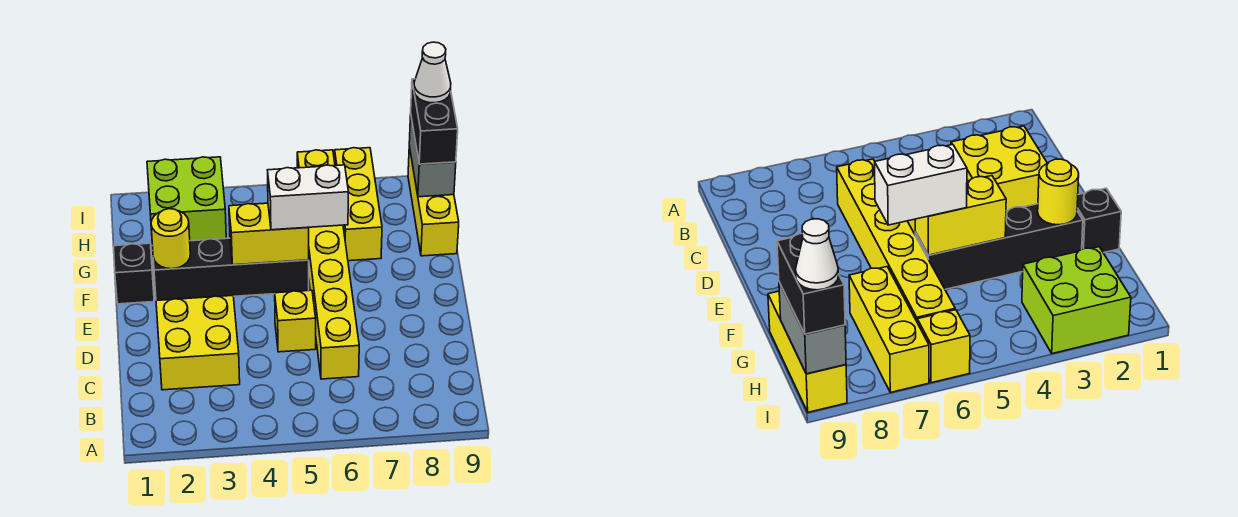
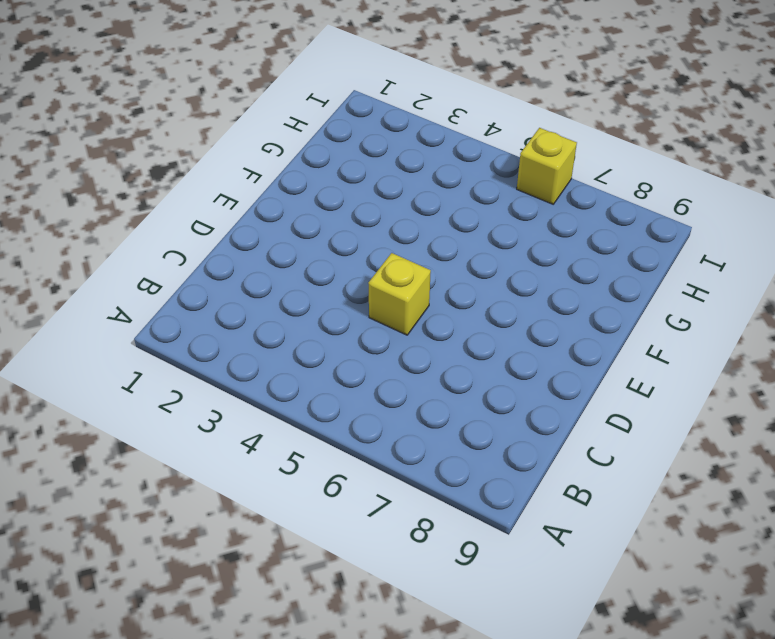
none -> yellow 2x2 brick [156,296,240,390]
none -> yellow 1x6 brick [309,225,359,379]
none -> black 1x1 brick [113,243,154,304]

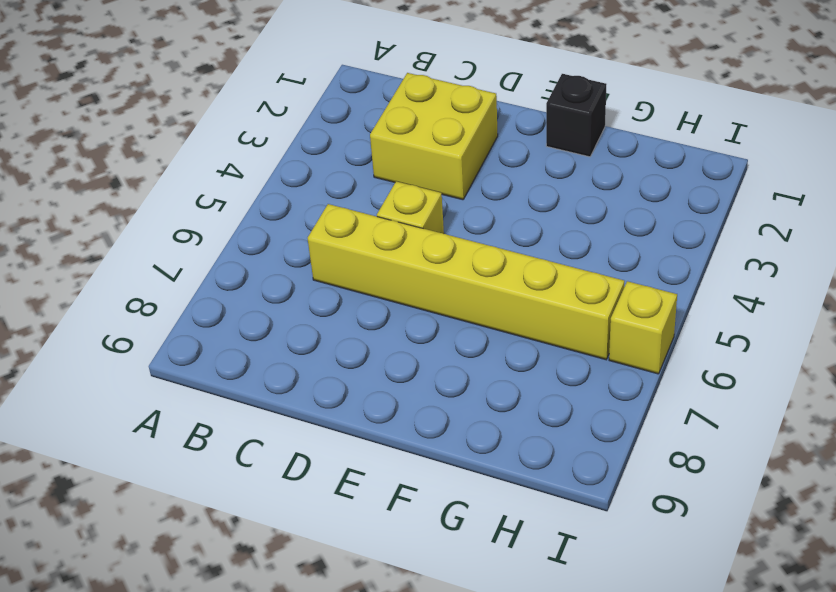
none -> black 1x4 brick [153,238,309,300]
none -> yellow 1x3 brick [335,148,382,261]
none -> yellow 1x3 brick [408,147,459,256]

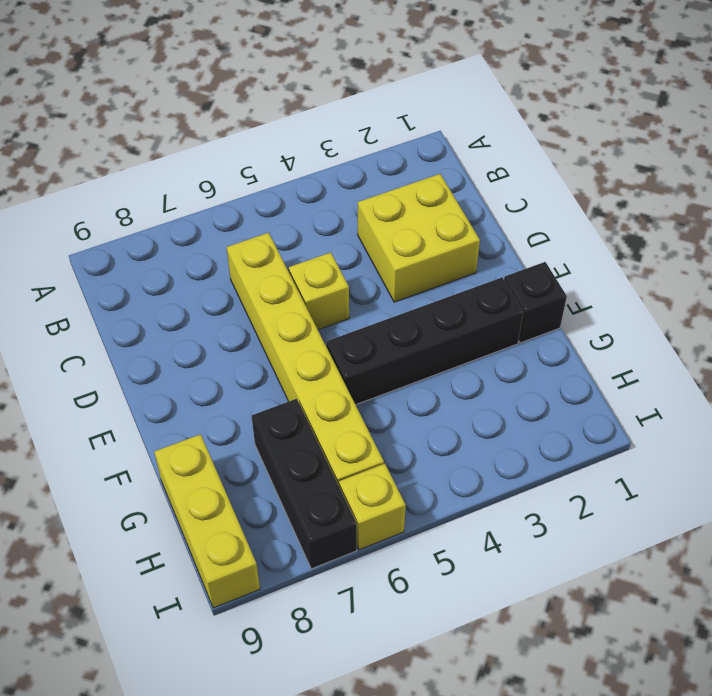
black 1x3 brick [252,399,357,569] -> yellow 1x3 brick [335,148,382,261]
none -> lime 2x2 brick [147,157,226,241]
none -> yellow 1x1 round brick [151,209,190,269]
none -> yellow 1x2 brick [229,203,309,265]

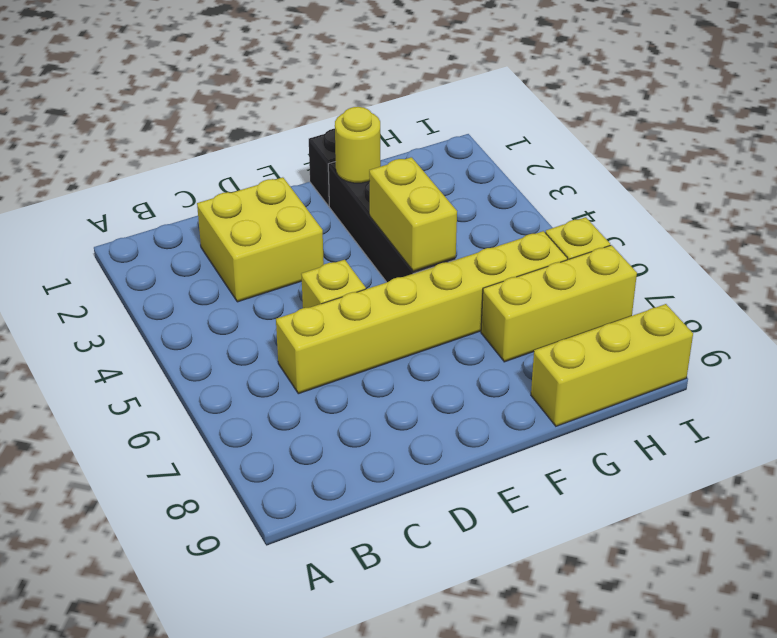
none -> lime 2x2 brick [147,157,226,241]
none -> grey 1x2 brick [409,115,456,197]
none -> white 1x2 brick [268,165,348,230]

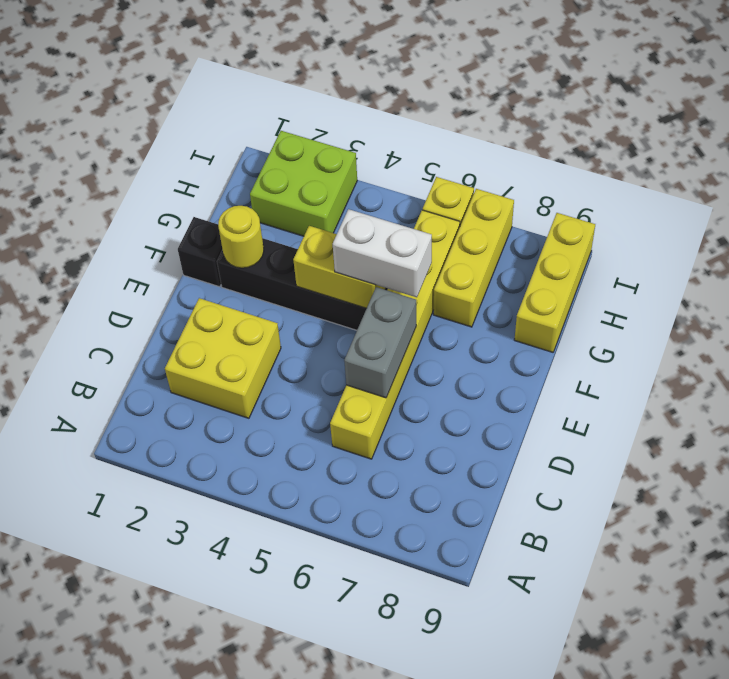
grey 1x2 brick [344,287,416,398] -> grey 1x2 brick moved to [409,115,456,197]
none -> yellow 1x1 brick [275,290,316,352]
none -> black 1x2 brick [411,79,458,164]
none -> white 1x1 cone [414,42,451,103]

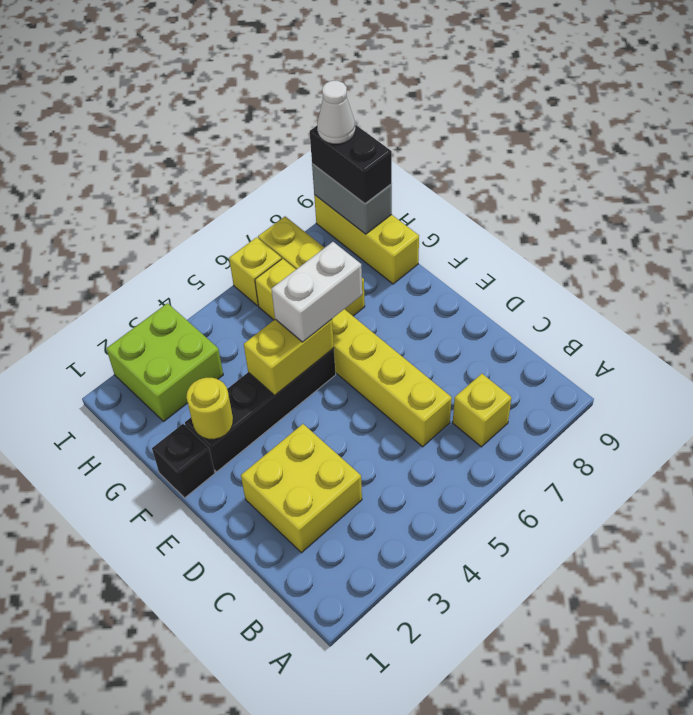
yellow 1x1 brick [453,374,512,447] -> yellow 1x1 brick moved to [275,290,316,352]

